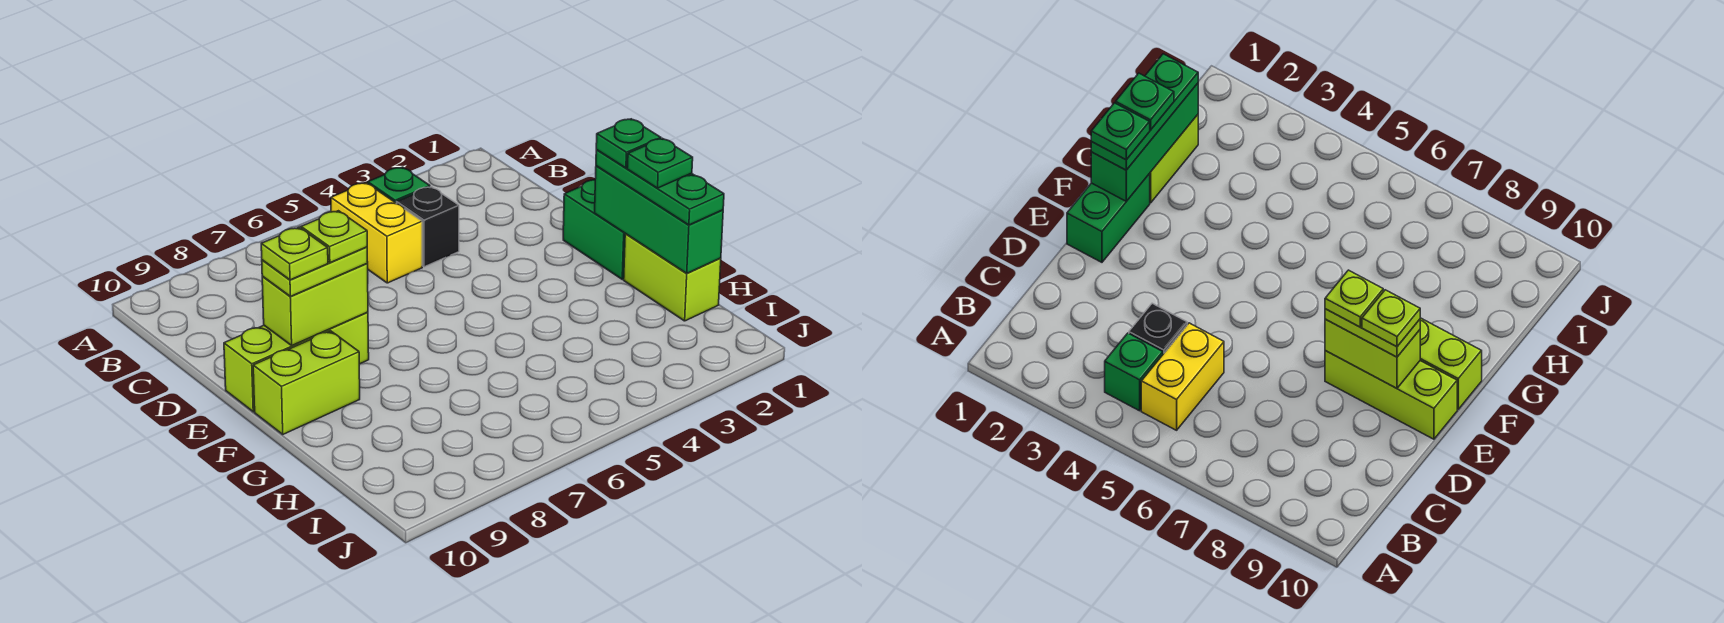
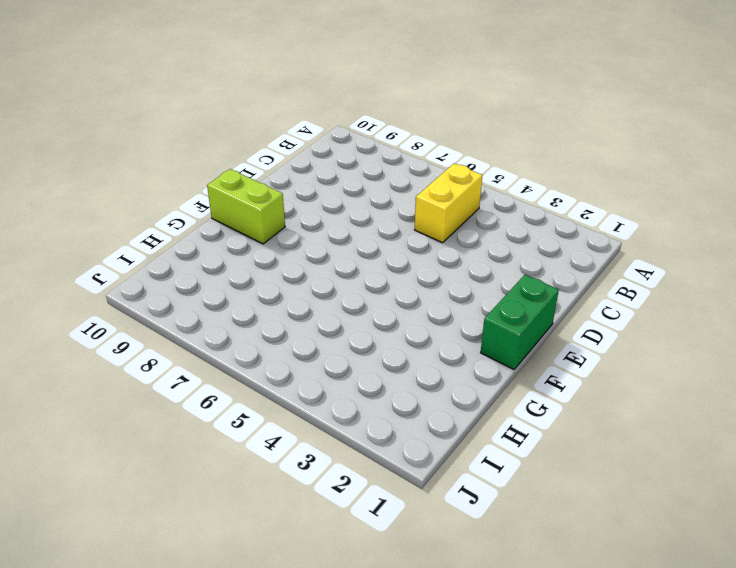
none -> green 1x1 brick [368,167,430,203]
none -> black 1x1 brick [396,187,459,267]
none -> lime 1x3 brick [224,312,369,412]

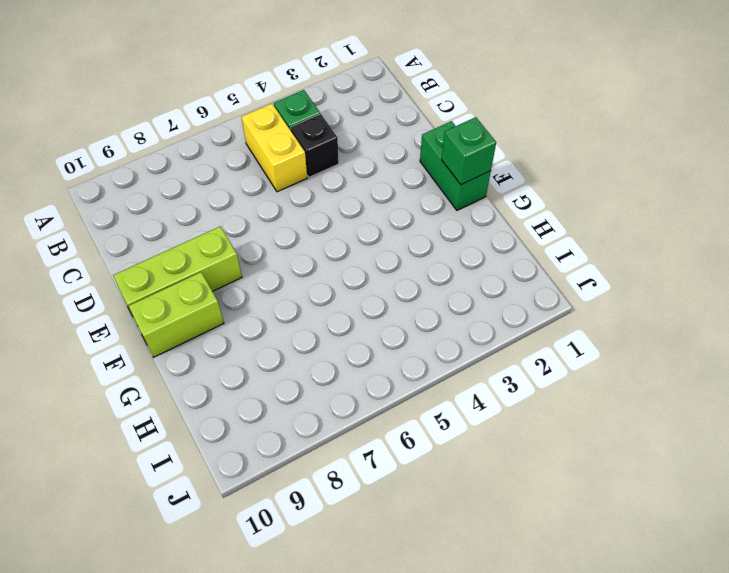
green 1x1 brick [442,117,496,185] -> green 1x3 brick [595,166,723,273]
none -> lime 1x2 brick [624,234,721,321]
none -> lime 1x2 brick [262,264,368,345]
none -> lime 1x2 plate [262,247,368,296]

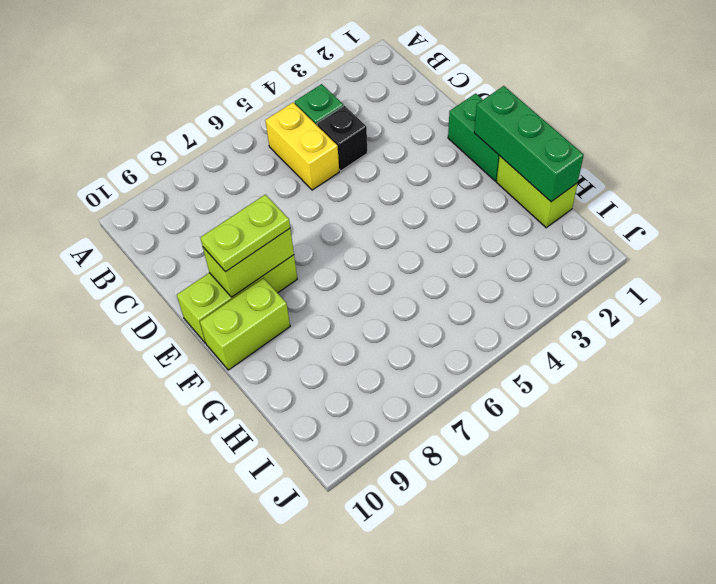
none -> green 1x3 plate [596,150,724,225]
none -> lime 1x1 plate [301,211,367,263]
none -> lime 1x1 plate [261,227,328,280]

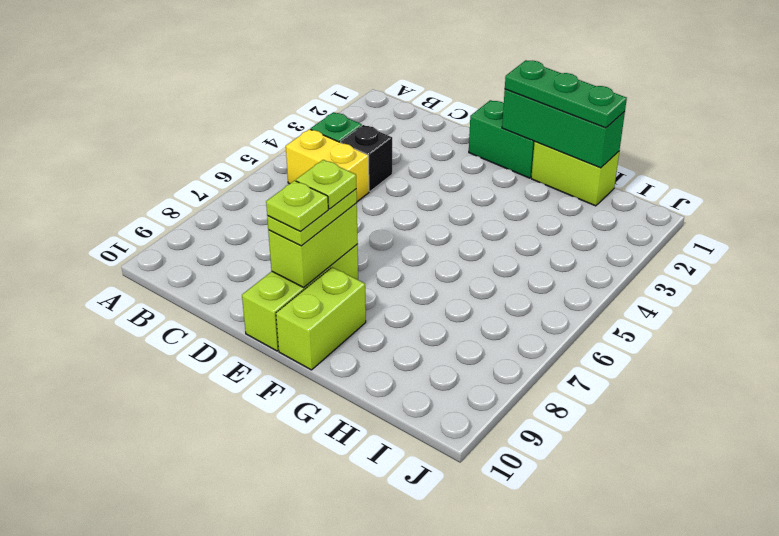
none -> green 1x1 plate [596,119,661,168]
none -> green 1x1 plate [627,138,693,188]

